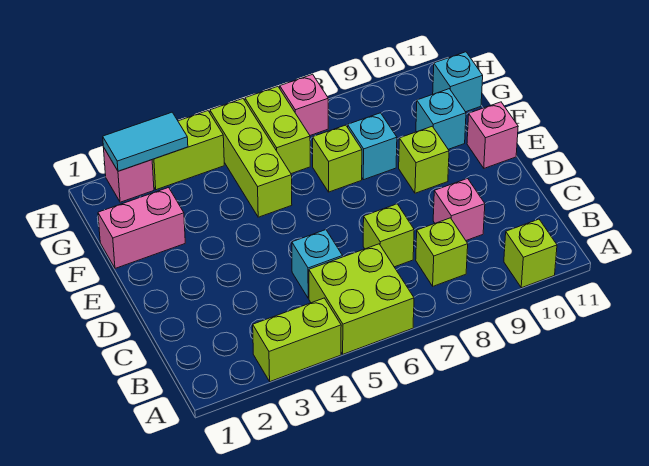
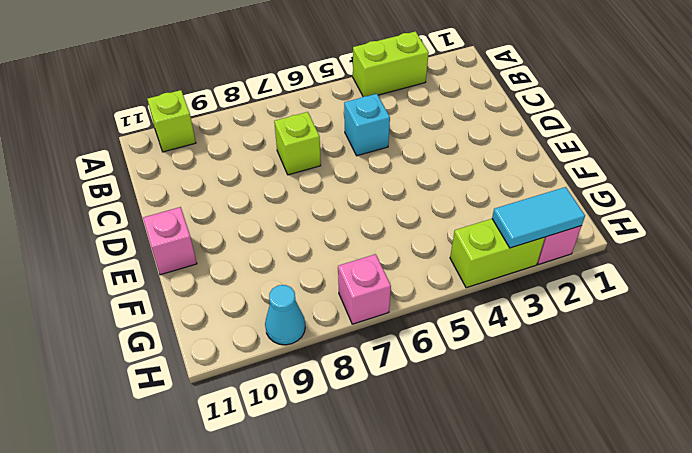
cyan 1x1 cone [265,285,305,345] -> none
none -> lime 2x2 brick [309,244,414,354]
none -> lime 1x1 brick [416,218,468,286]
none -> pink 1x1 brick [433,178,485,240]

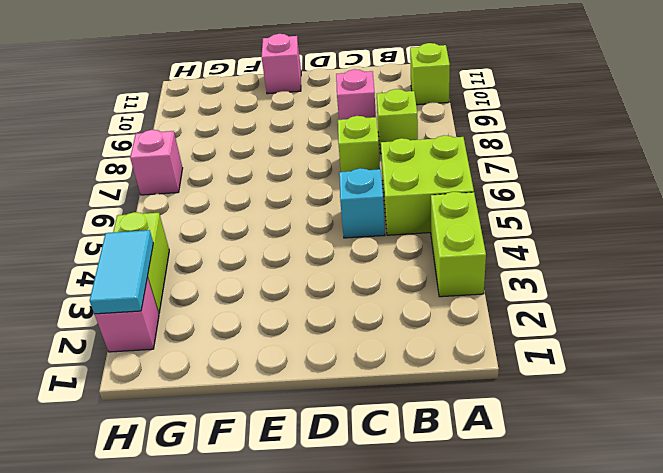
none -> lime 1x1 brick [399,126,449,193]
none -> pink 1x2 brick [98,188,185,268]
none -> lime 1x3 brick [210,99,292,217]

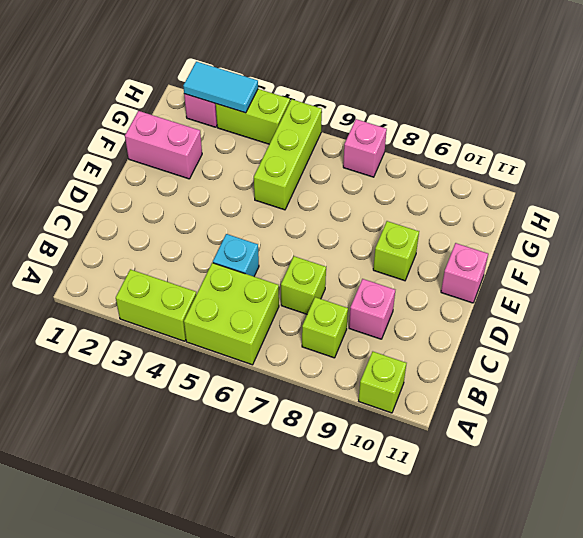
none -> lime 1x1 brick [313,125,362,192]
none -> cyan 1x1 brick [348,113,397,180]
none -> cyan 1x1 brick [416,89,466,149]

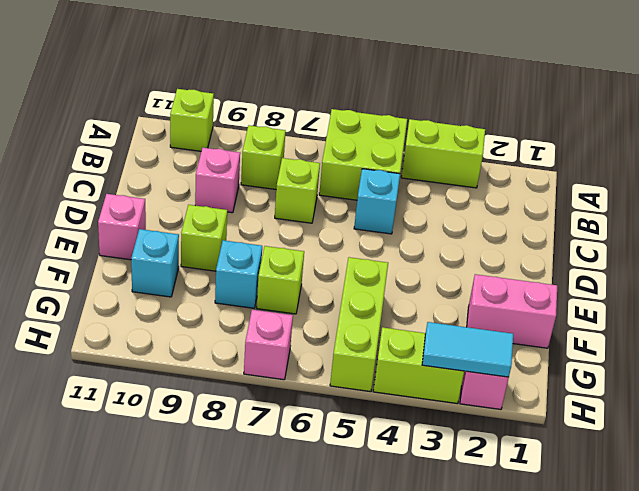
none -> lime 1x2 brick [245,86,310,174]
none -> cyan 1x1 brick [433,52,483,112]

